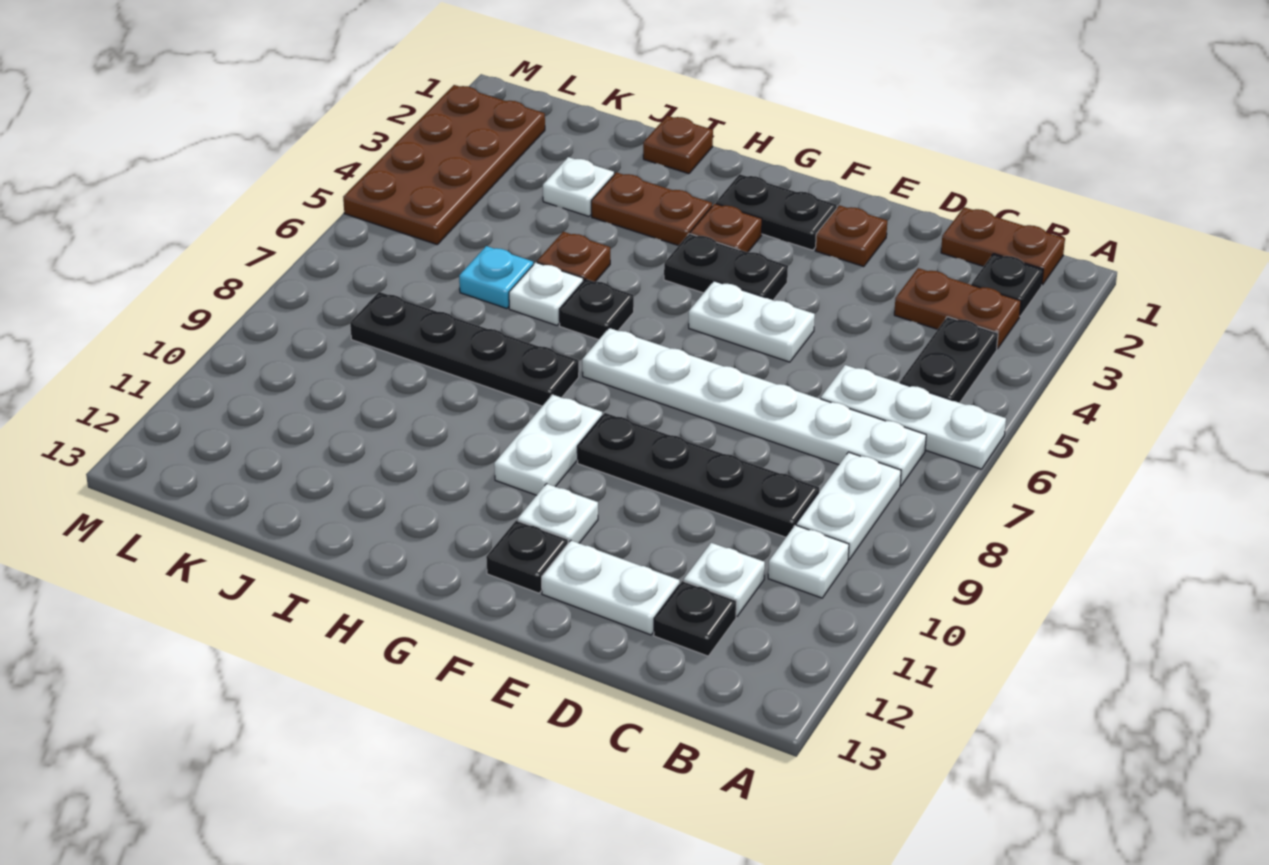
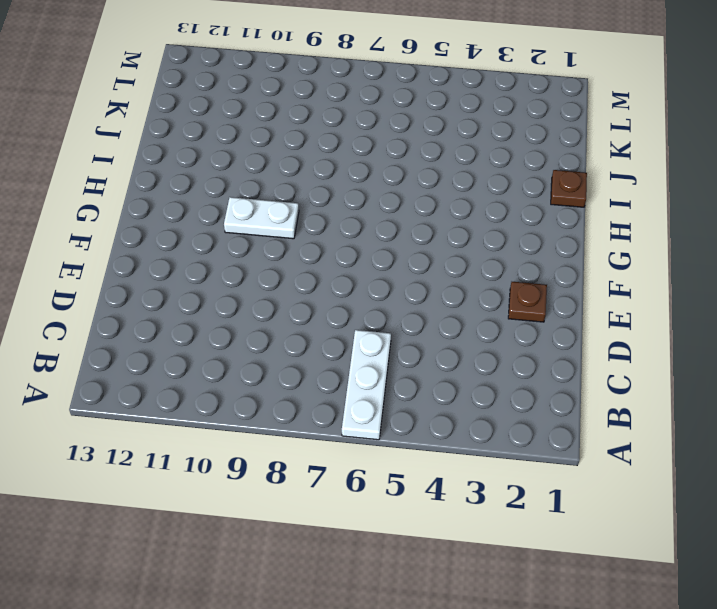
none -> brown 1x2 plate [941,207,1065,285]
none -> black 1x1 plate [971,254,1043,316]
none -> brown 1x2 plate [894,268,1021,349]

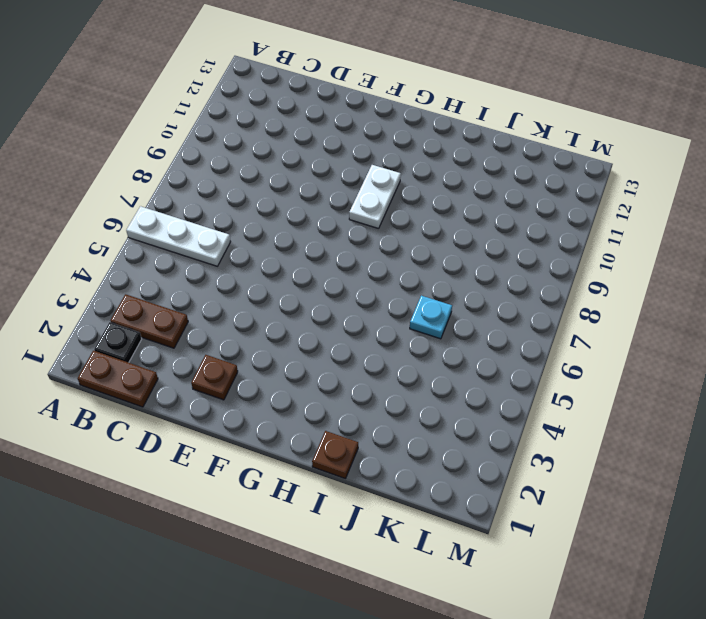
none -> black 1x2 plate [900,317,998,403]
none -> white 1x6 plate [582,328,926,486]
none -> white 1x2 plate [796,452,901,560]

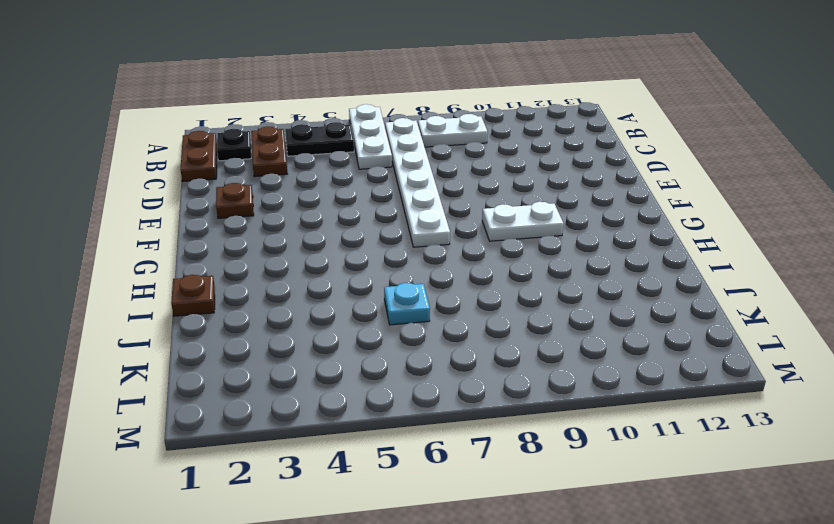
none -> white 1x1 plate [768,525,849,598]
none -> black 1x4 plate [577,413,819,537]
none -> white 1x1 plate [684,543,765,616]

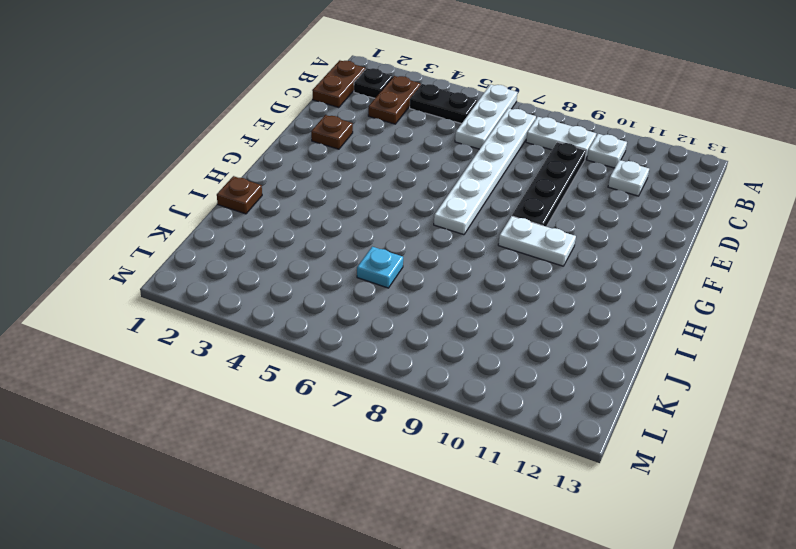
none -> black 1x1 plate [654,581,736,656]
none -> white 1x2 plate [542,541,680,635]
none -> white 1x2 plate [689,281,815,362]

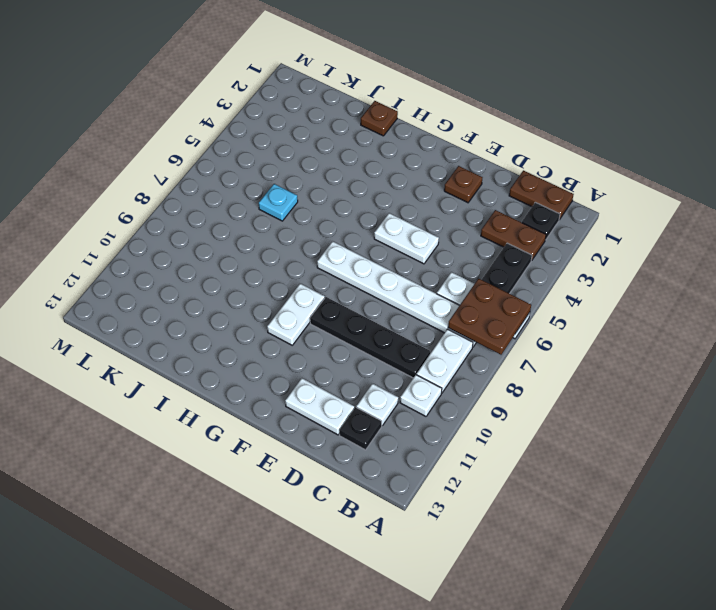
brown 2x2 plate [448,279,531,355] -> none
none -> black 1x2 plate [716,174,837,250]
none -> black 1x2 plate [664,234,788,300]
none -> white 1x1 plate [518,484,598,543]

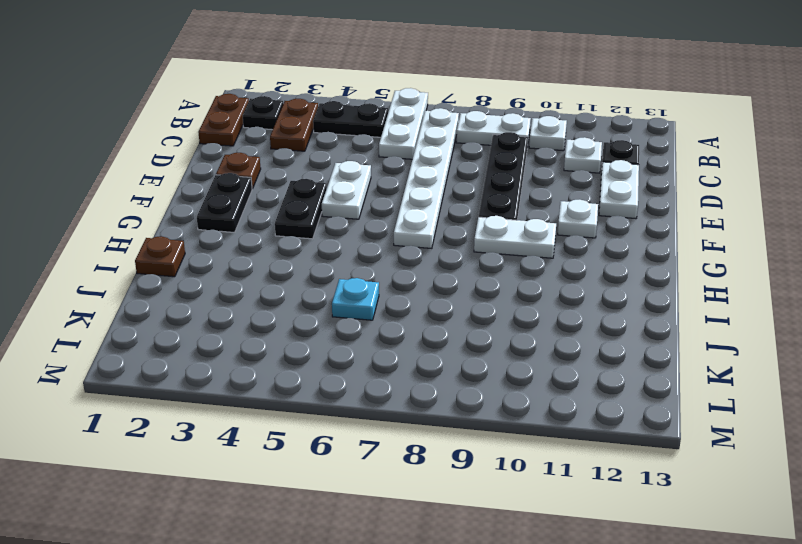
none -> black 1x1 plate [486,521,568,593]
none -> brown 1x1 plate [690,204,762,252]
none -> brown 1x2 plate [591,172,712,246]

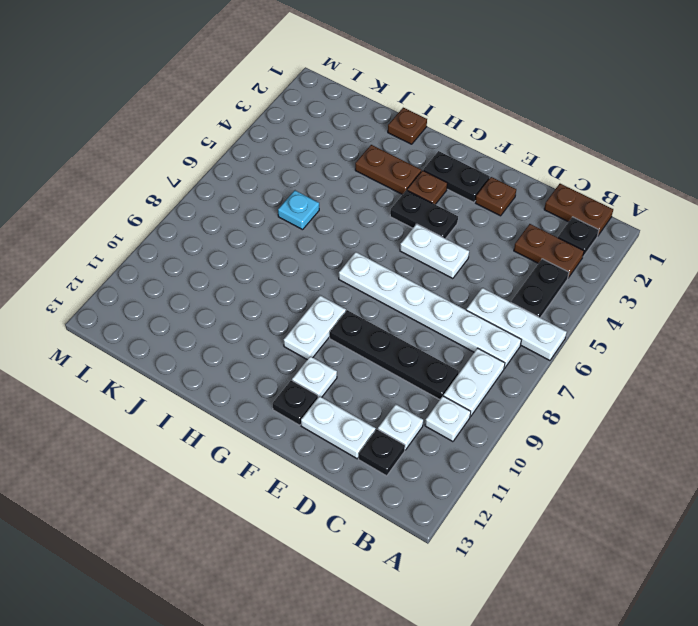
none -> black 1x1 plate [559,279,634,340]
none -> black 1x4 plate [350,292,579,406]
none -> brown 1x1 plate [537,232,610,282]

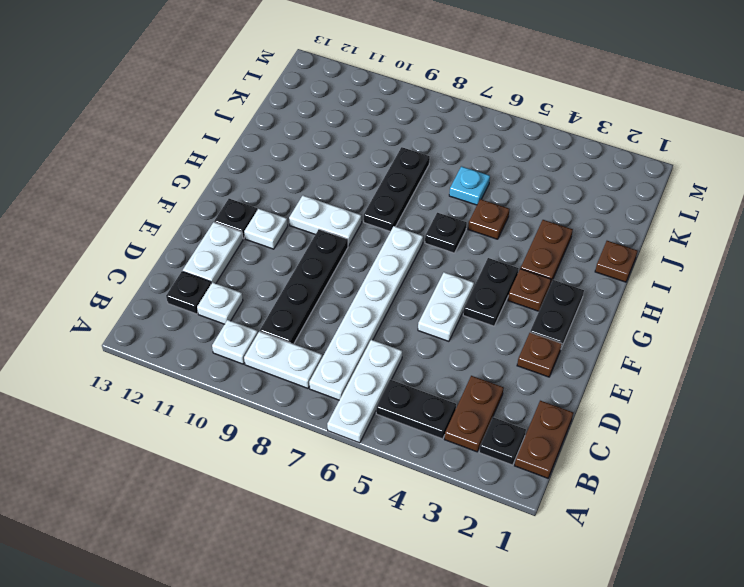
black 1x3 plate [364,147,430,232] -> black 1x4 plate [350,292,579,406]
none -> white 1x1 plate [509,263,583,325]
none -> white 1x1 plate [543,157,614,216]
none -> brown 2x4 plate [343,85,545,244]

